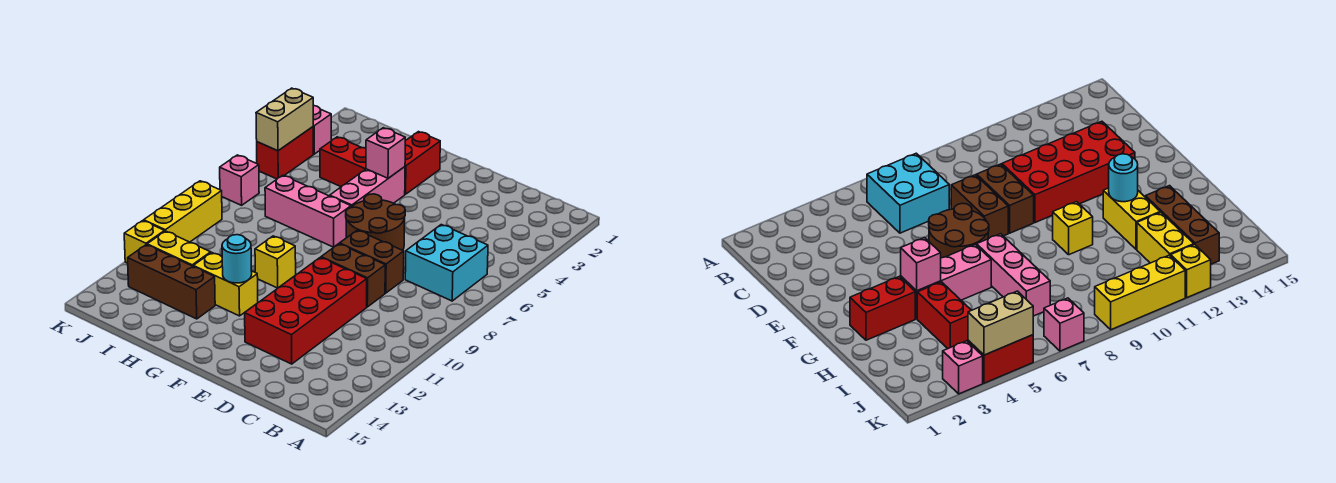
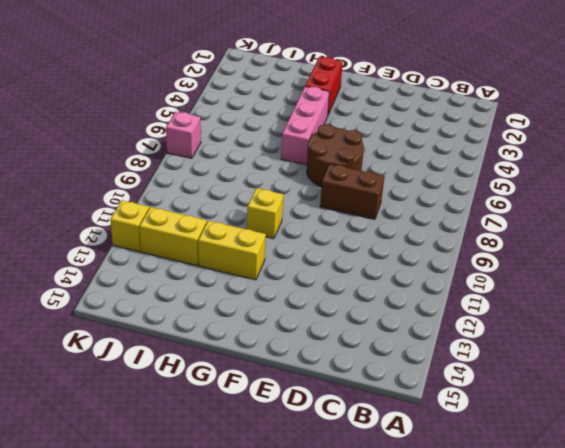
none -> cyan 2x2 brick [405,225,488,301]
none -> brown 1x2 brick [321,244,385,307]
none -> red 2x4 brick [245,257,367,364]

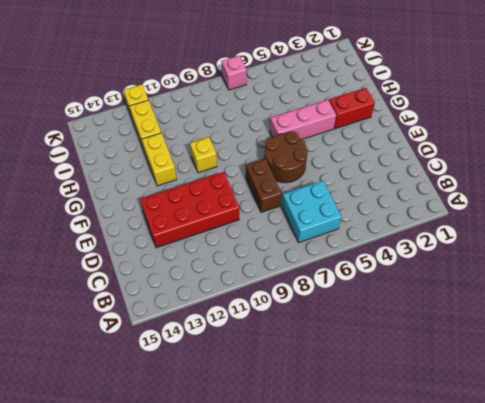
none -> brown 1x2 brick [321,244,385,307]
none -> pink 1x3 brick [265,175,351,247]
none -> red 1x2 brick [320,137,366,187]

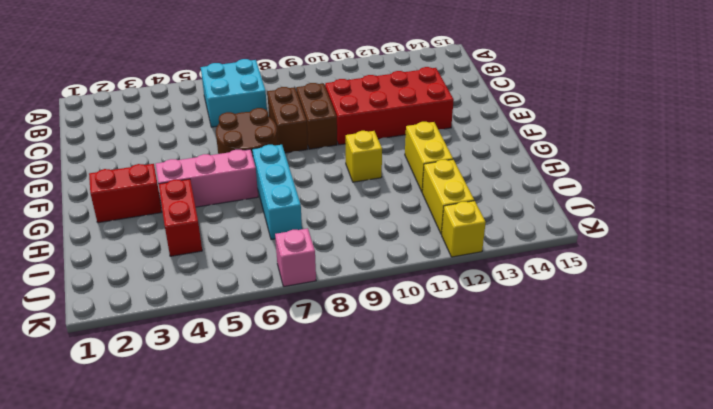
cyan 1x3 brick [252,145,302,240] -> pink 1x3 brick [265,175,351,247]
none -> brown 1x3 brick [128,245,215,319]
none -> pink 1x1 brick [313,105,331,154]
none -> red 1x2 brick [257,127,313,179]

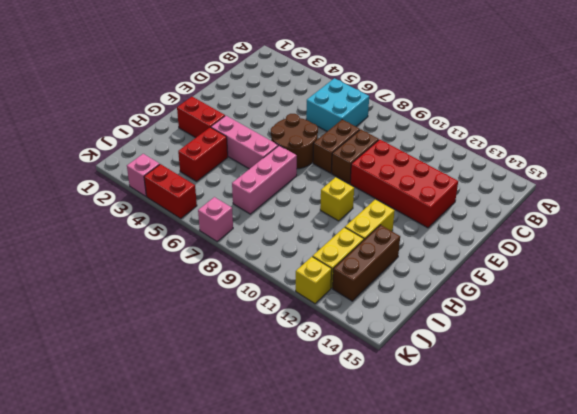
none -> yellow 1x3 brick [144,181,222,242]
none -> pink 1x1 brick [366,128,405,178]
none -> cyan 1x1 round brick [222,235,252,283]

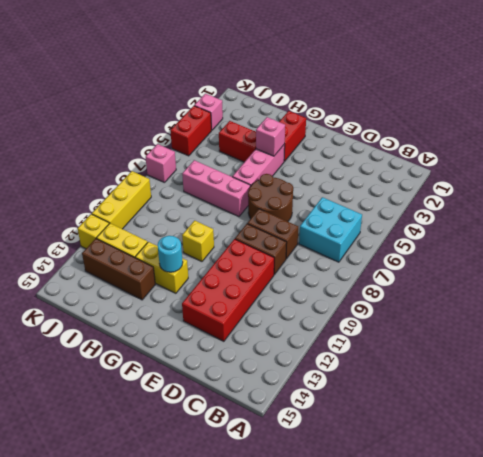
none -> tan 1x2 brick [256,88,313,151]

